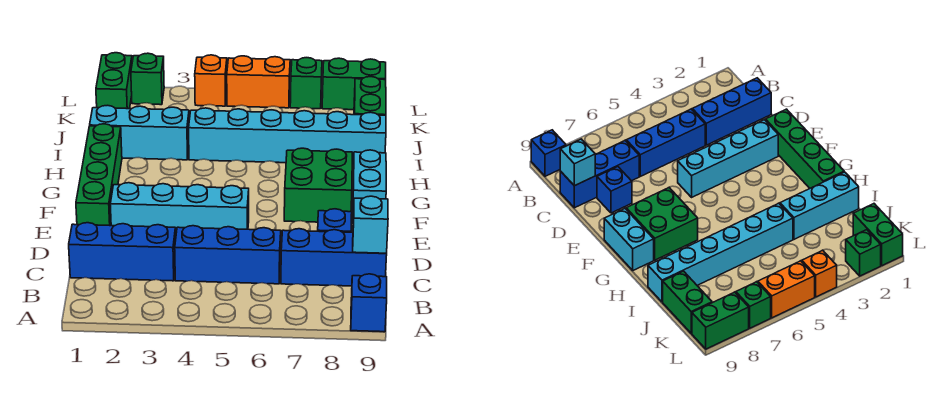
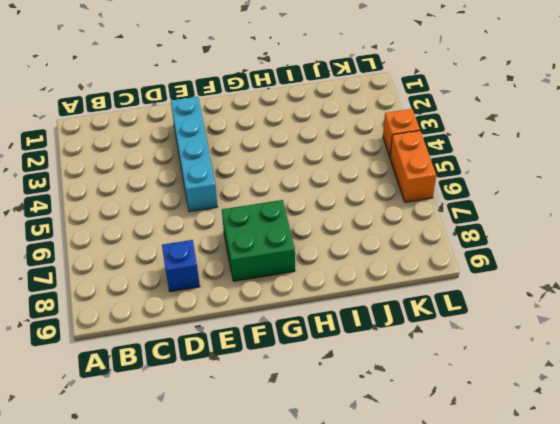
none -> blue 1x1 brick [351,274,387,332]
none -> blue 1x3 brick [69,223,176,281]
none -> blue 1x3 brick [175,226,281,284]

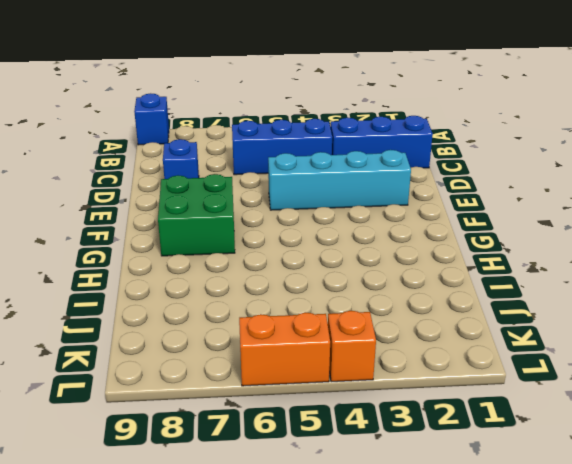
none -> blue 1x3 brick [281,229,387,286]
none -> green 1x4 brick [76,124,122,226]
none -> cyan 1x2 brick [352,150,386,223]

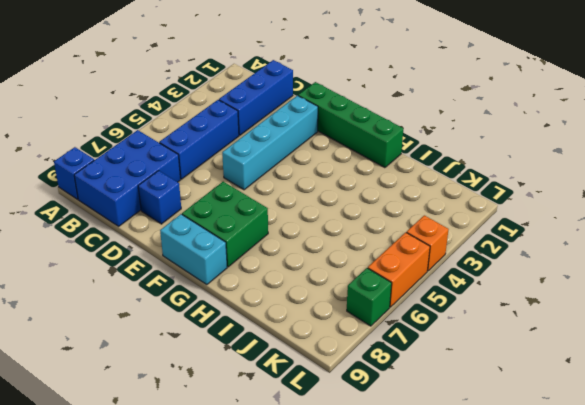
blue 2x3 brick [74,130,181,226] -> blue 1x3 brick [281,229,387,286]
none -> cyan 1x3 brick [90,105,189,160]
none -> cyan 1x6 brick [189,108,386,165]
none -> green 1x2 brick [354,77,386,115]

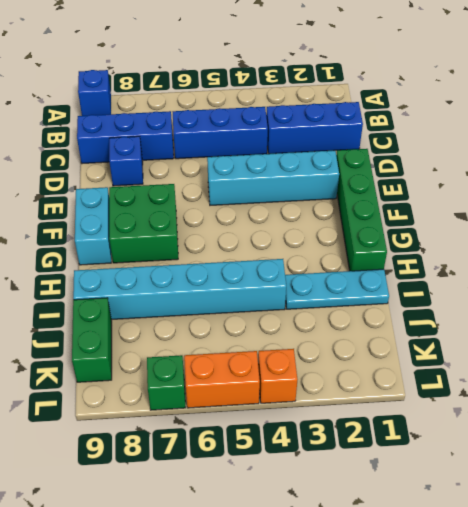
cyan 1x3 plate [285,269,389,309] -> cyan 1x3 brick [90,105,189,160]
none -> green 1x2 brick [96,53,132,109]
none -> green 1x1 brick [131,53,164,105]
none -> green 1x2 brick [322,58,386,110]

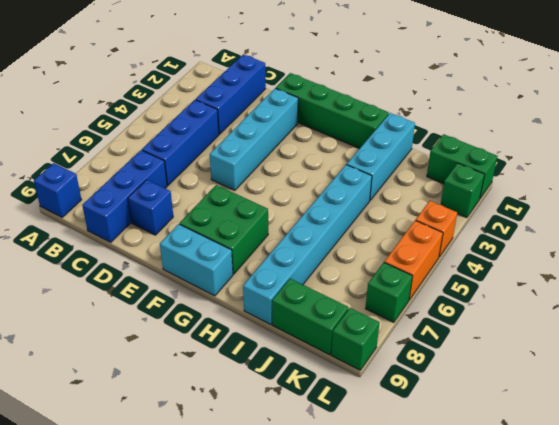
green 1x1 brick [331,308,380,370] -> green 1x2 brick [322,58,386,110]
none -> cyan 1x1 brick [353,196,388,253]

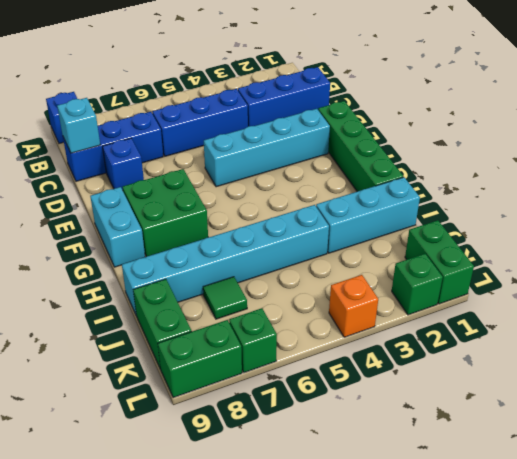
green 1x1 tile [203,277,247,319] -> none
none -> orange 1x2 brick [227,56,290,108]

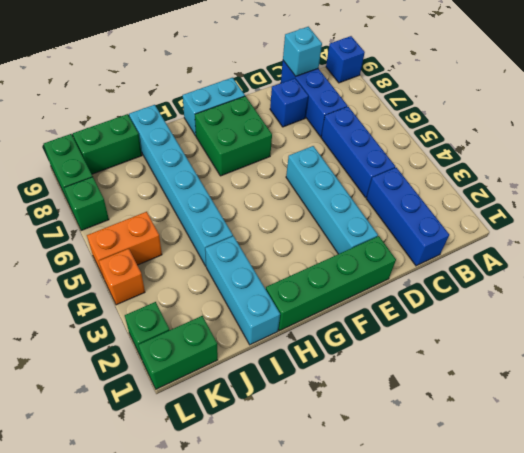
orange 1x2 brick [87,212,162,276] -> orange 1x2 brick turned to [227,56,290,108]

